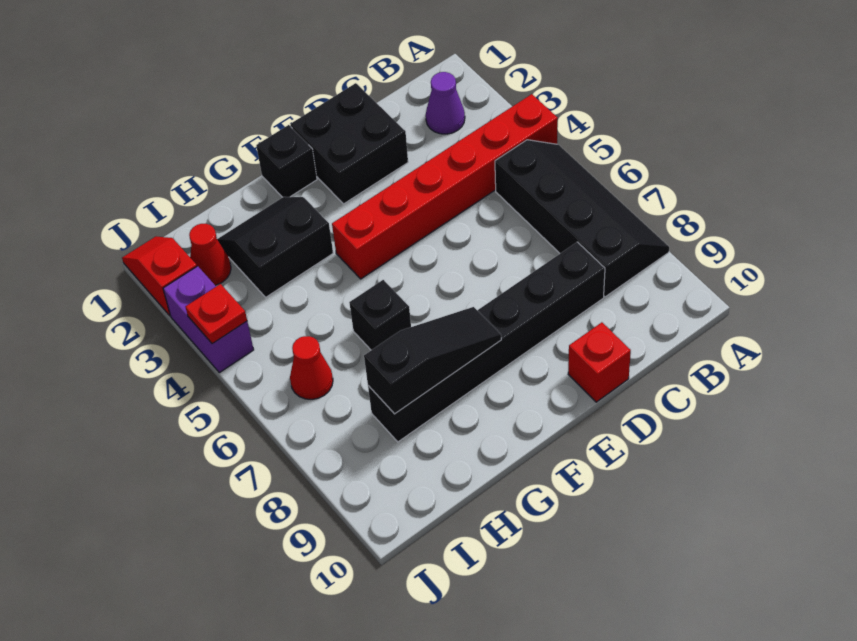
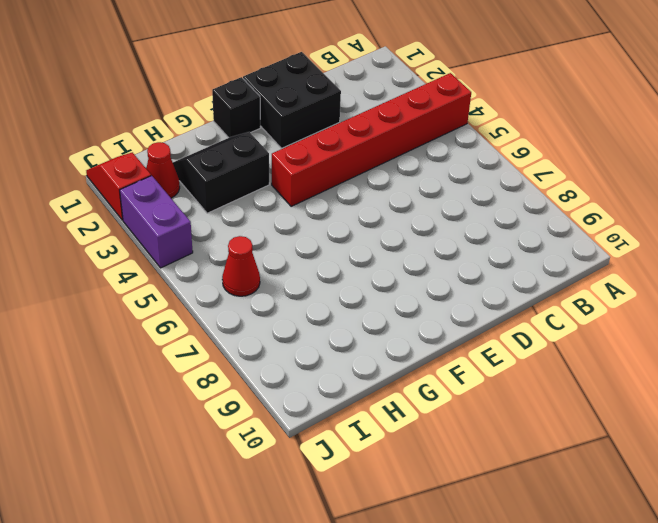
none -> black 2x4 slope [495,140,669,297]
none -> purple 1x1 cone [426,72,465,134]
none -> black 1x6 brick [368,242,605,442]

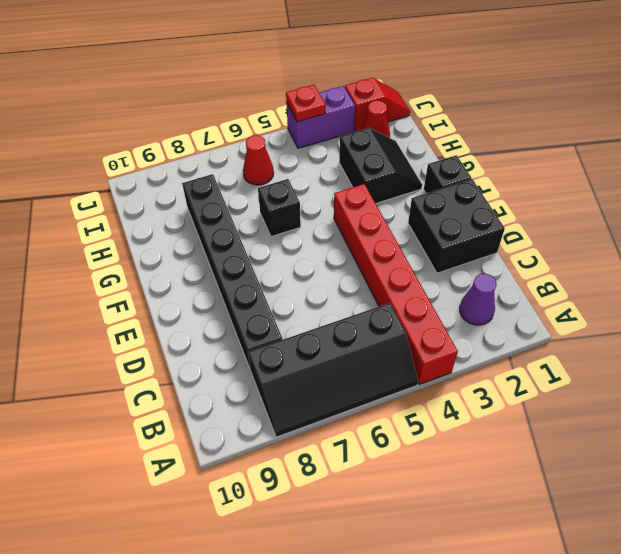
none -> red 1x1 brick [568,322,631,402]
none -> black 1x3 slope [364,307,501,414]

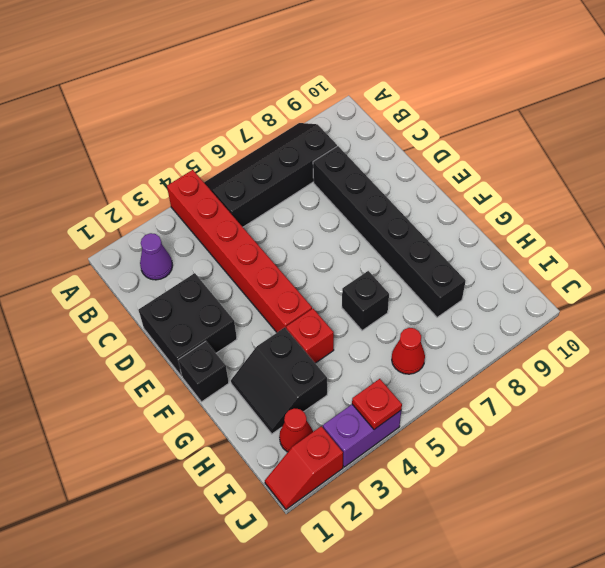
red 1x1 brick [286,309,334,363] -> red 1x1 brick moved to [568,322,631,402]
none -> black 1x3 slope [364,307,501,414]

